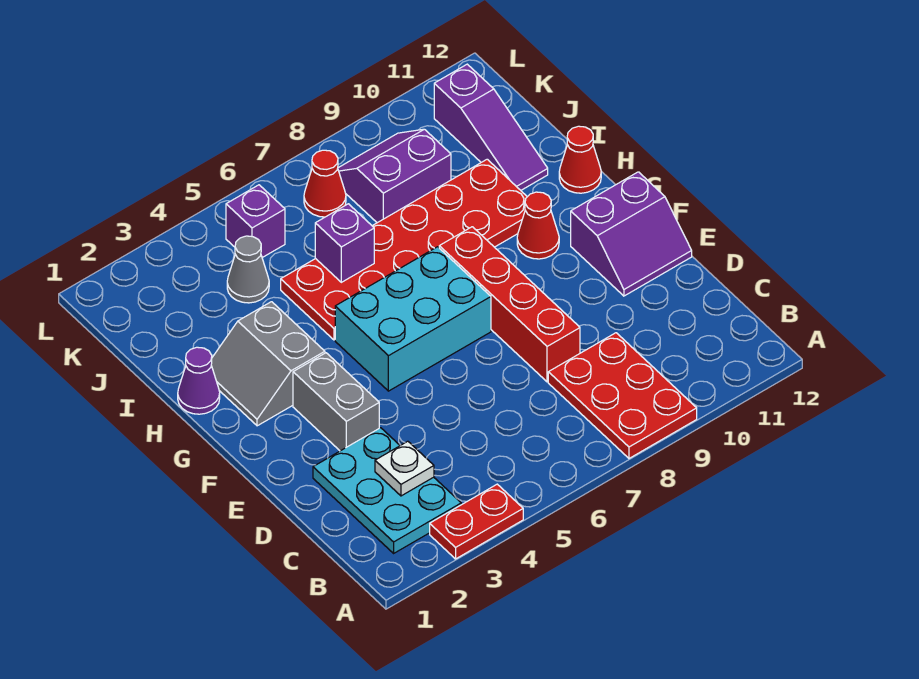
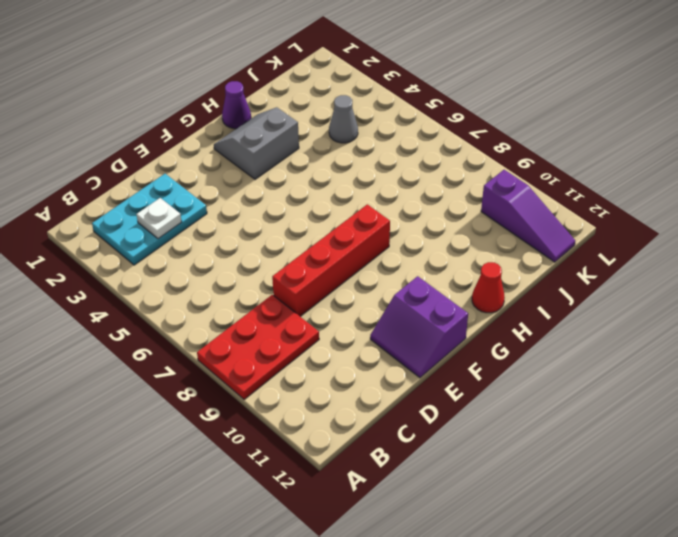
purple 1x3 slope [481,170,575,262] -> purple 1x3 slope turned to [434,64,548,190]
none -> red 1x2 plate [430,484,523,559]
none -> grey 1x2 brick [293,353,379,451]
none -> cyan 2x3 brick [335,247,491,391]

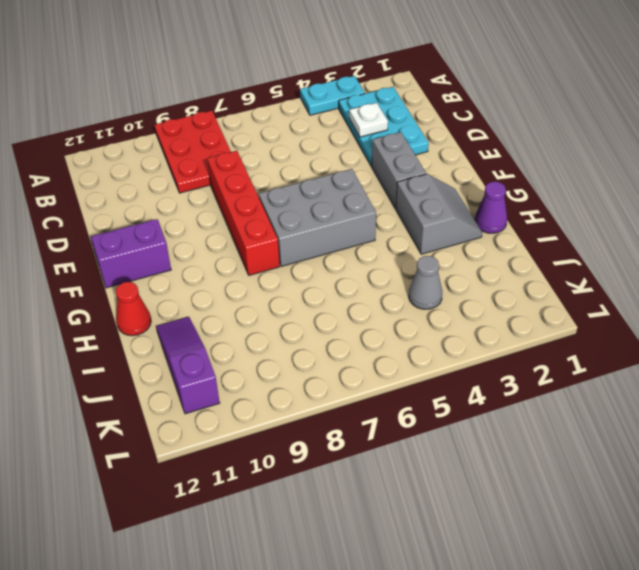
cyan 1x2 plate [300,76,365,115] -> red 1x2 plate [430,484,523,559]
grey 2x3 brick [259,169,376,266] -> cyan 2x3 brick [335,247,491,391]
none -> red 1x1 cone [517,192,559,259]
none -> red 2x6 plate [281,159,527,340]
none -> purple 2x2 slope [338,129,451,223]

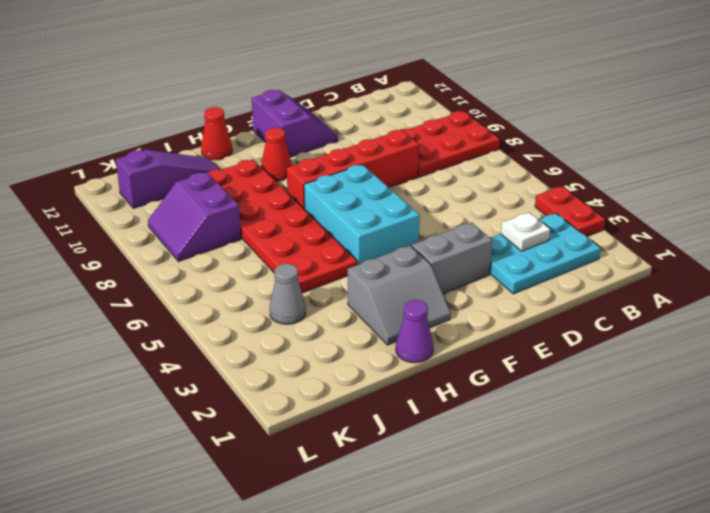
none -> purple 1x1 brick [226,185,285,258]
none -> red 1x1 cone [304,150,346,217]
none -> purple 1x1 brick [315,204,374,282]

